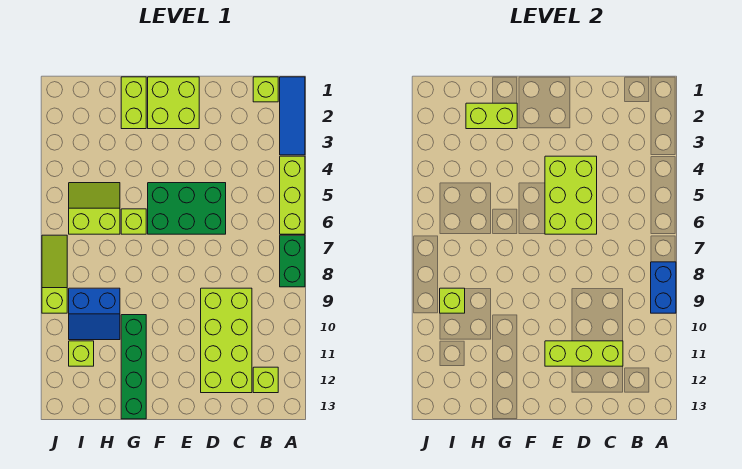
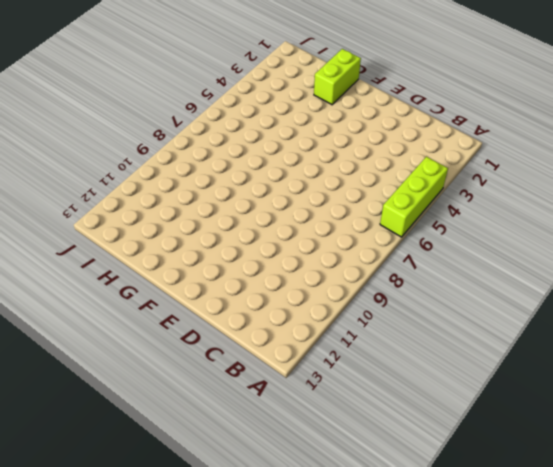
none -> blue 1x3 tile [280,77,305,155]
none -> green 1x2 brick [280,235,305,287]
none -> lime 1x1 brick [253,77,278,102]

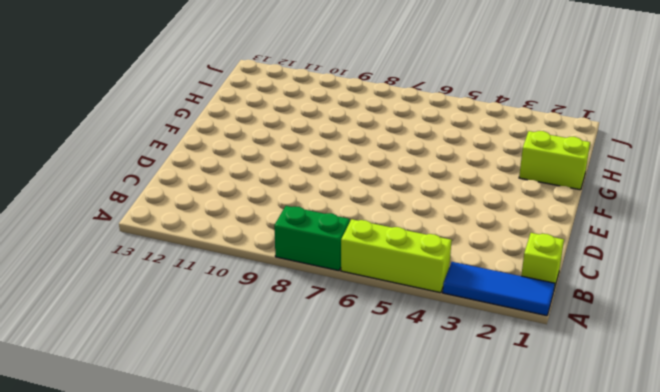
none -> lime 1x1 brick [253,367,278,393]
none -> lime 2x4 brick [201,288,252,393]
none -> green 2x3 brick [148,183,226,234]

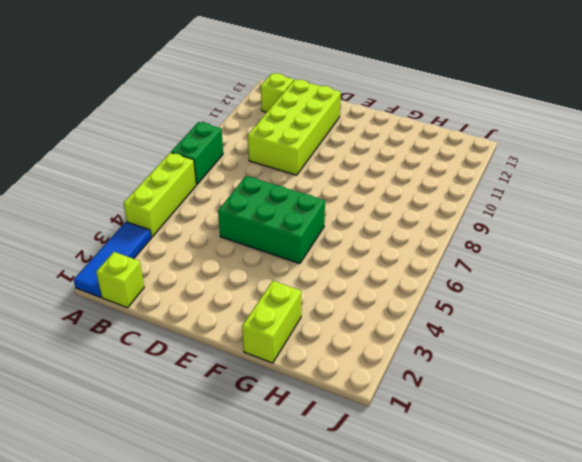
none -> lime 2x2 brick [148,77,199,129]
none -> lime 1x1 brick [121,209,146,234]
none -> green 1x4 brick [121,315,146,419]

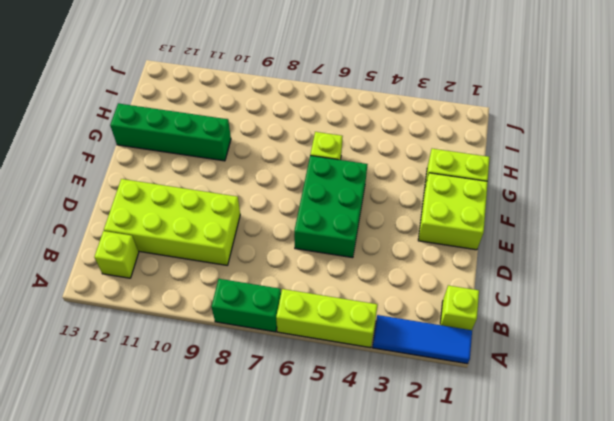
none -> lime 2x2 slope [69,183,120,234]
none -> blue 2x2 slope [69,288,120,340]
none -> lime 1x1 brick [69,341,94,366]

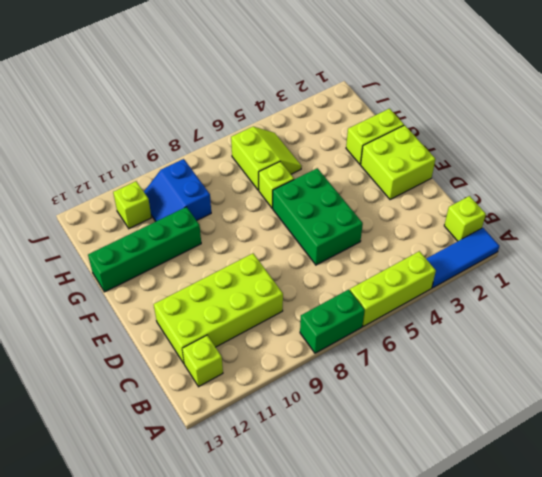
none -> lime 1x3 slope [42,235,67,313]
none -> blue 1x2 brick [651,262,676,313]
none -> lime 1x3 brick [545,341,623,366]

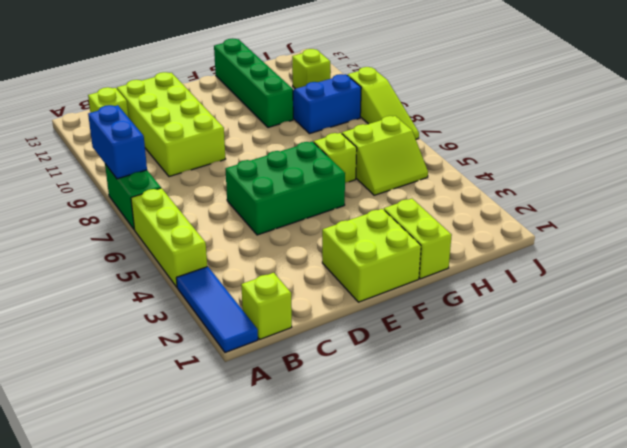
none -> lime 1x3 brick [545,341,623,366]
none -> lime 2x3 brick [545,156,597,234]
none -> lime 1x2 brick [466,103,517,129]

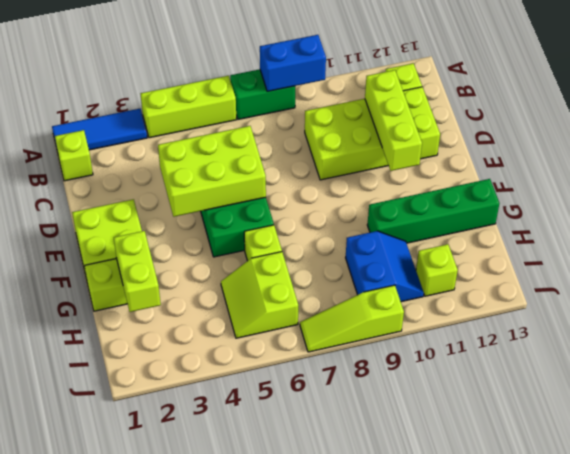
none -> lime 1x1 brick [440,288,465,313]

